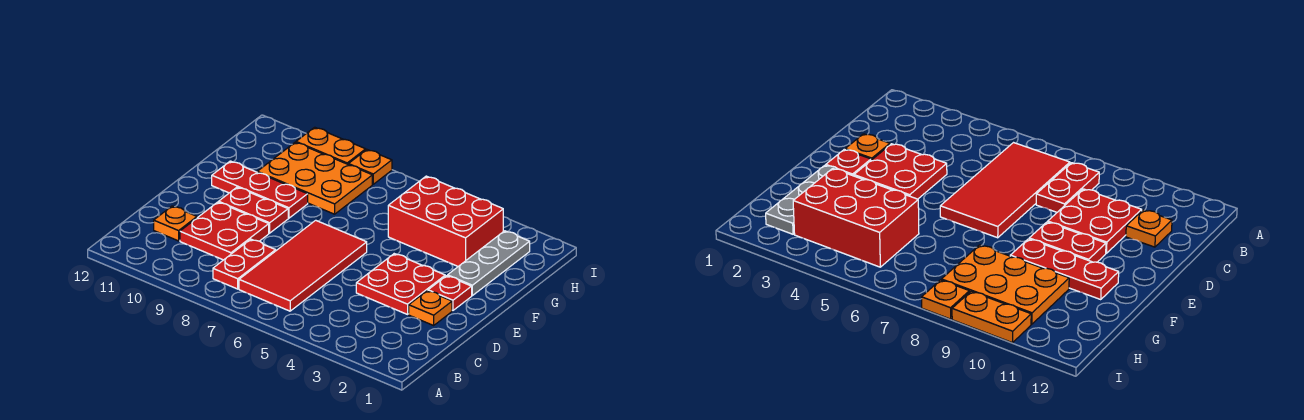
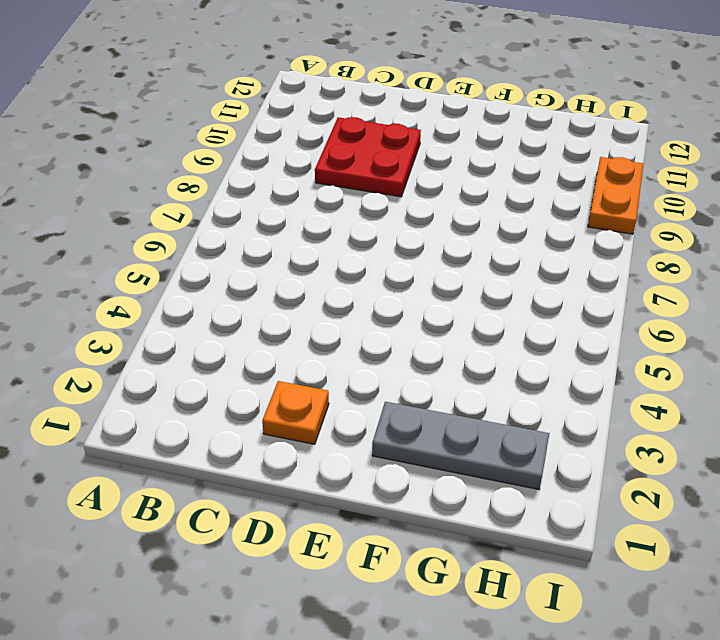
none -> red 2x4 tile [239,220,367,311]
none -> red 1x2 plate [213,239,276,289]
none -> orange 1x1 plate [154,206,197,241]

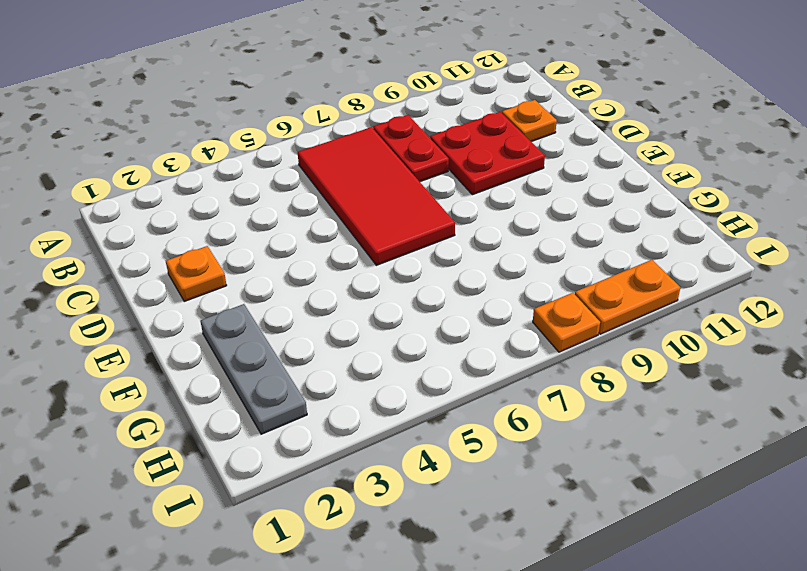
none -> red 2x2 plate [356,254,445,314]
none -> red 1x1 plate [428,276,472,310]
none -> red 1x2 plate [219,187,288,233]

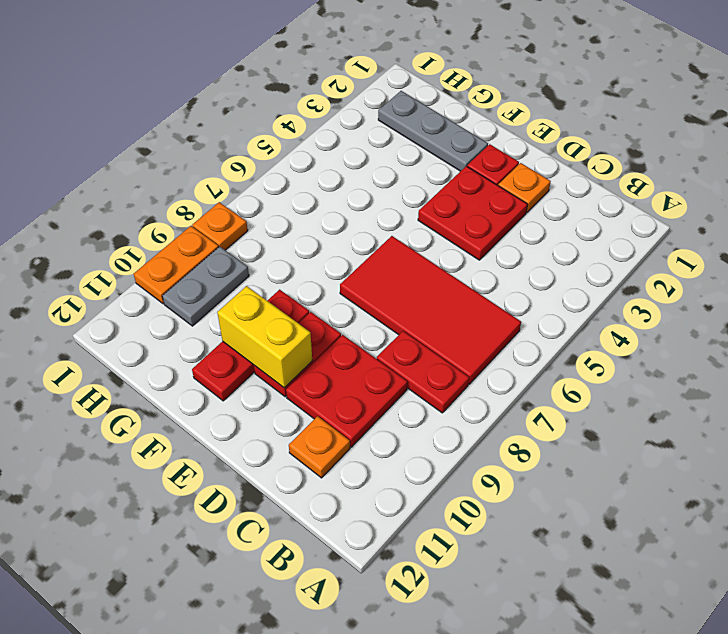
yellow 1x2 brick [217,286,312,388] -> none
grey 1x2 plate [162,247,249,326] -> orange 2x3 plate [257,142,372,214]
none -> red 2x3 brick [388,176,503,266]

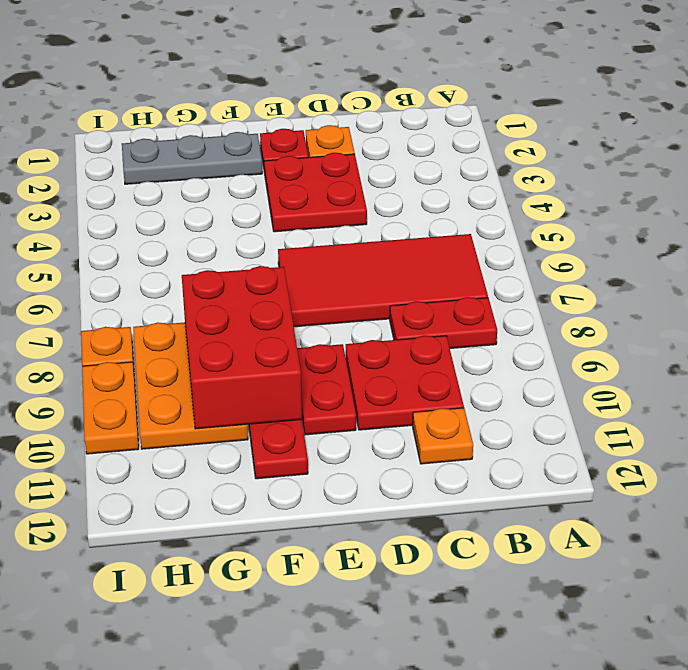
red 2x3 brick [182,266,302,429] -> red 2x3 brick moved to [388,176,503,266]

